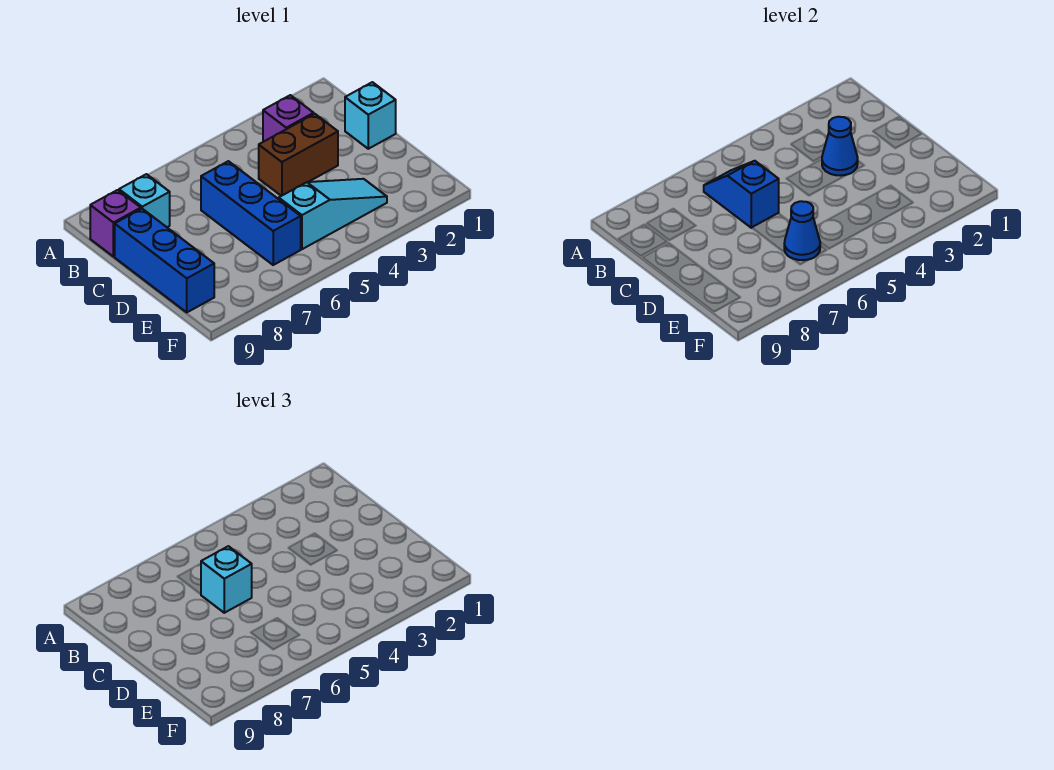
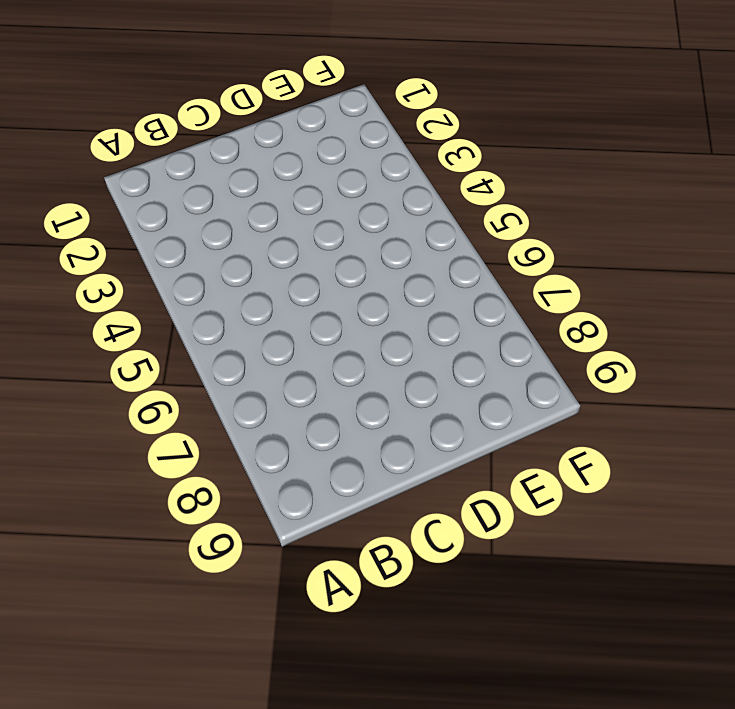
none -> purple 1x1 brick [263,95,314,142]
none -> cyan 1x1 brick [119,174,170,227]
none -> purple 1x1 brick [90,190,141,257]

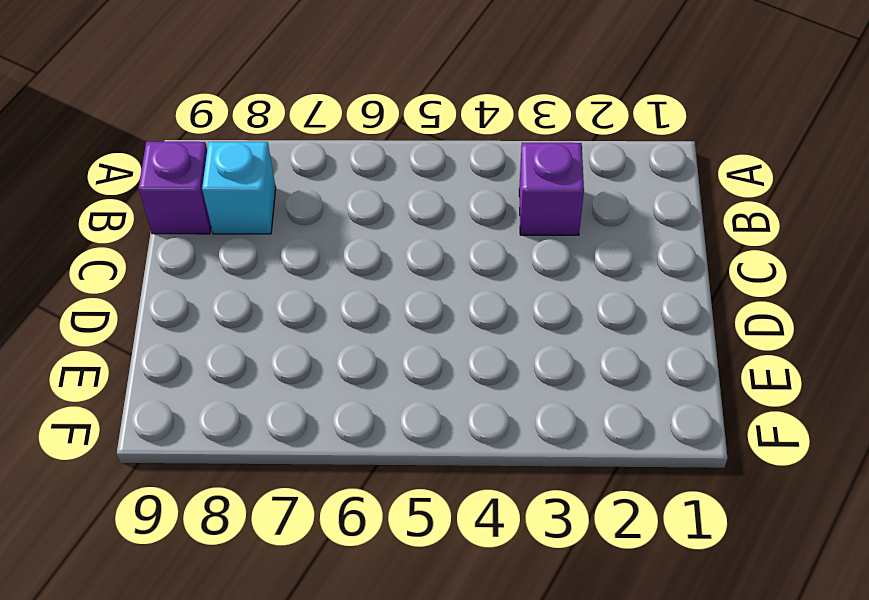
none -> cyan 1x1 brick [345,82,396,149]
none -> brown 1x2 brick [259,114,338,196]
none -> blue 1x3 brick [201,161,301,265]

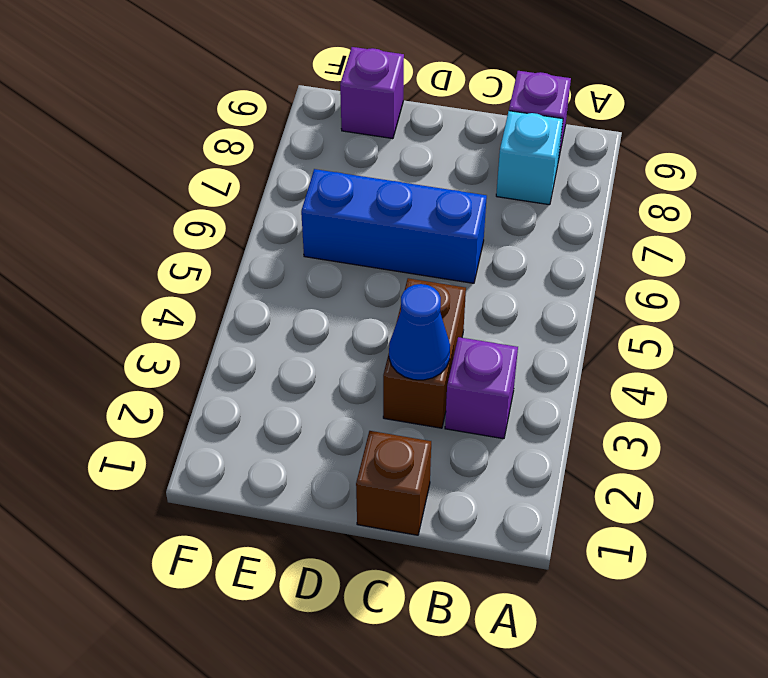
brown 1x1 brick [356,431,431,535] -> cyan 1x1 brick [345,82,396,149]
purple 1x1 brick [340,47,404,139] -> blue 1x3 brick [115,209,214,312]
none -> cyan 1x3 slope [279,179,387,249]
none -> blue 1x2 slope [704,161,779,228]
none -> blue 1x1 cone [784,201,820,260]

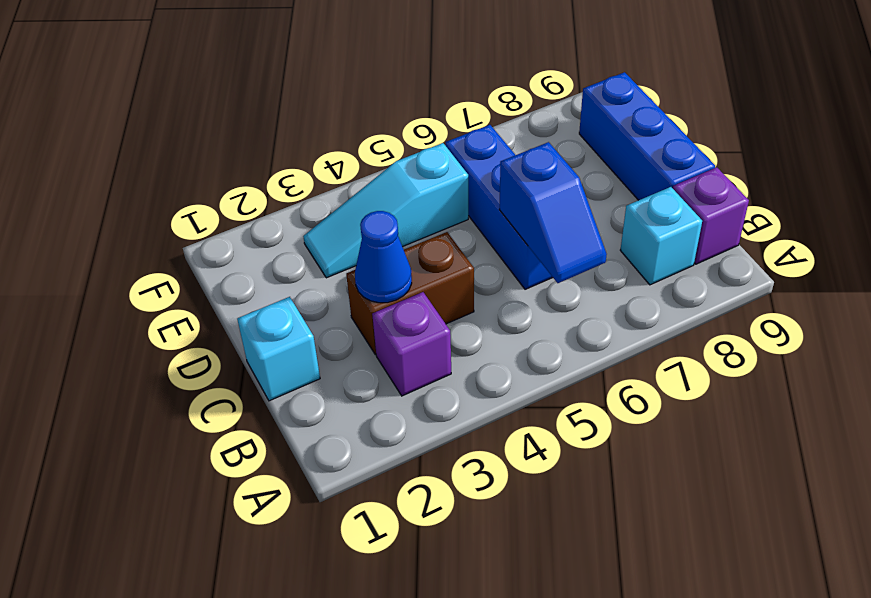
none -> blue 1x1 cone [784,201,820,260]
none -> cyan 1x1 brick [201,546,252,613]

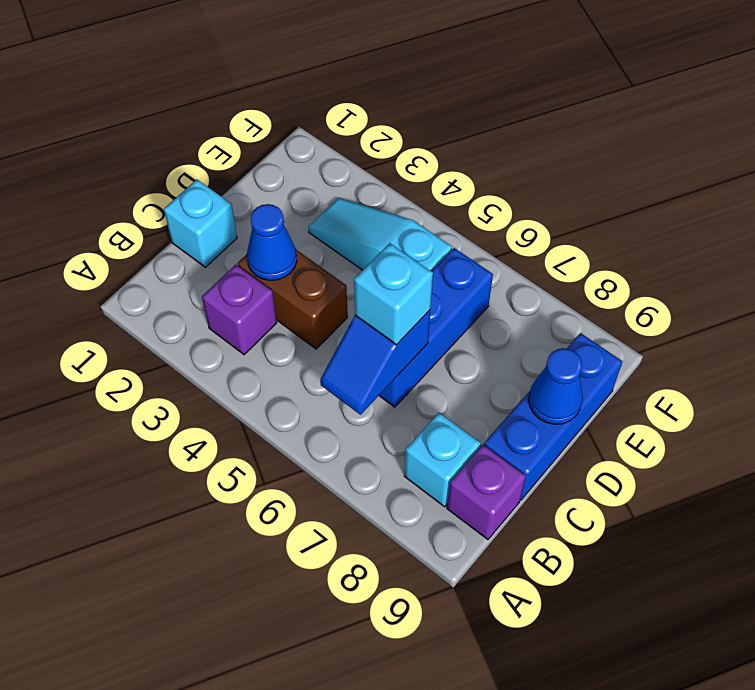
blue 1x1 cone [529,348,583,424] -> blue 1x1 cone moved to [784,201,820,260]

